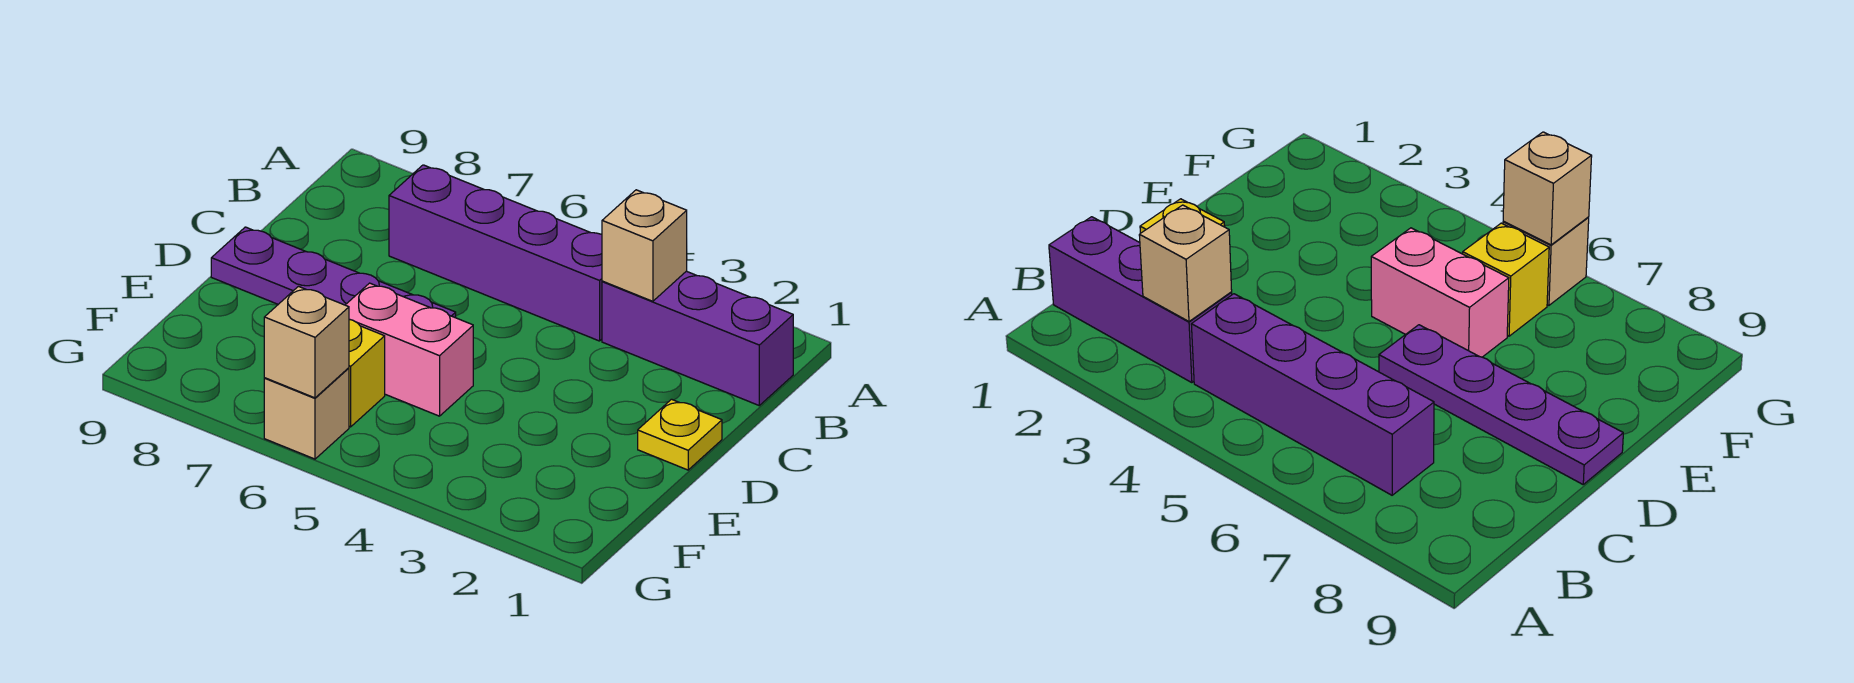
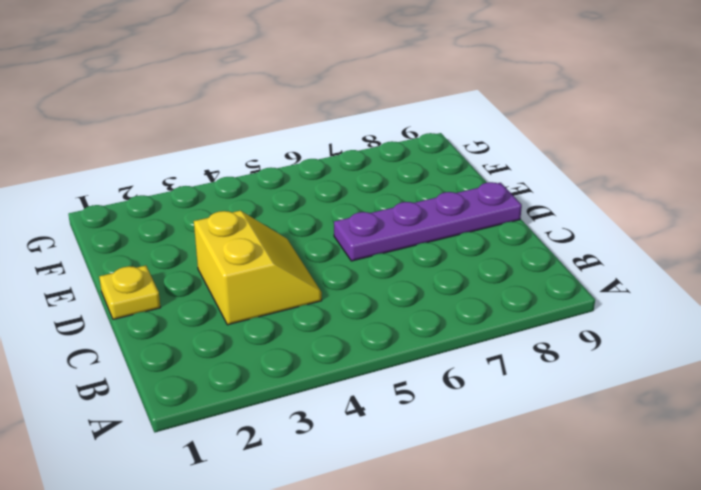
yellow 2x2 slope [194,211,322,325] -> none
none -> purple 1x3 brick [602,271,793,405]
none -> purple 1x4 brick [389,165,602,341]

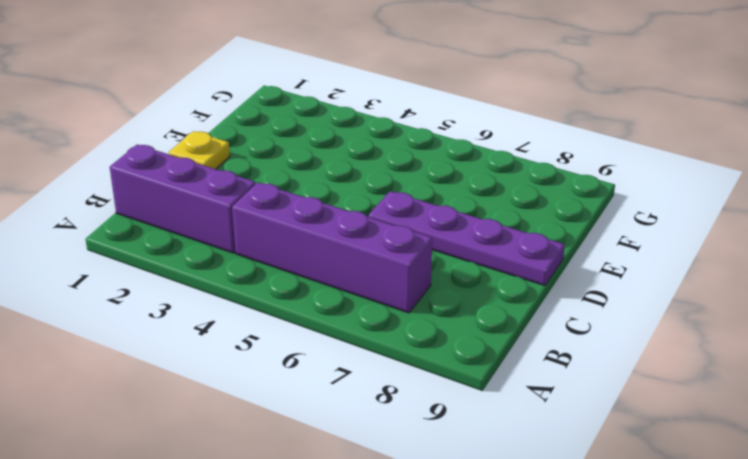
none -> pink 1x2 brick [346,283,473,416]
none -> yellow 1x1 brick [349,319,385,427]

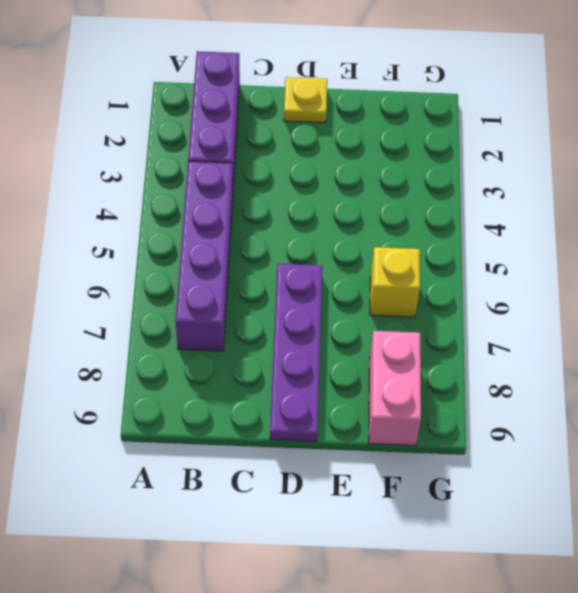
pink 1x2 brick [369,331,421,445] -> pink 1x2 brick moved to [346,283,473,416]
none -> tan 1x1 brick [264,368,349,459]
none -> tan 1x1 brick [602,190,687,301]

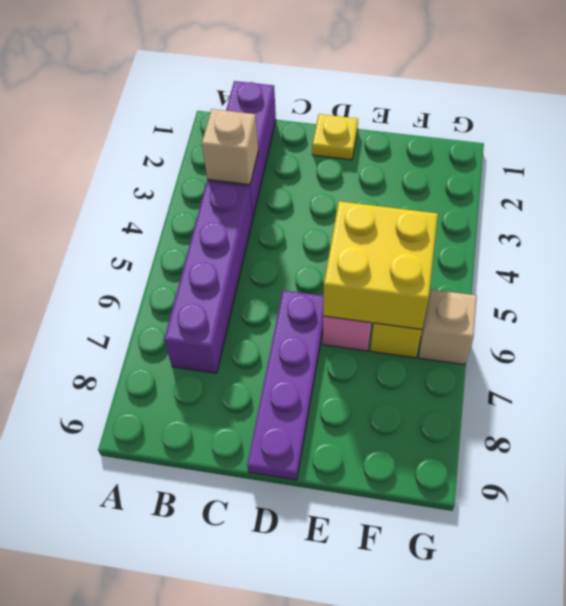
yellow 2x2 brick [323,201,438,329] -> none
none -> tan 1x1 brick [264,286,349,398]

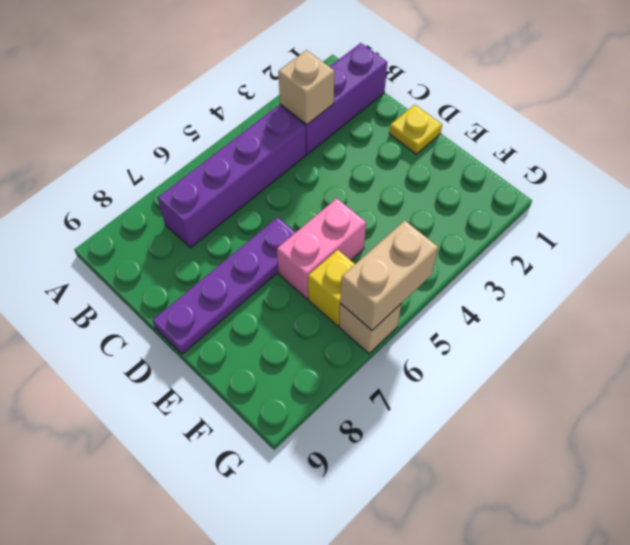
tan 1x2 brick [340,220,438,330] -> tan 1x1 brick [264,286,349,398]

